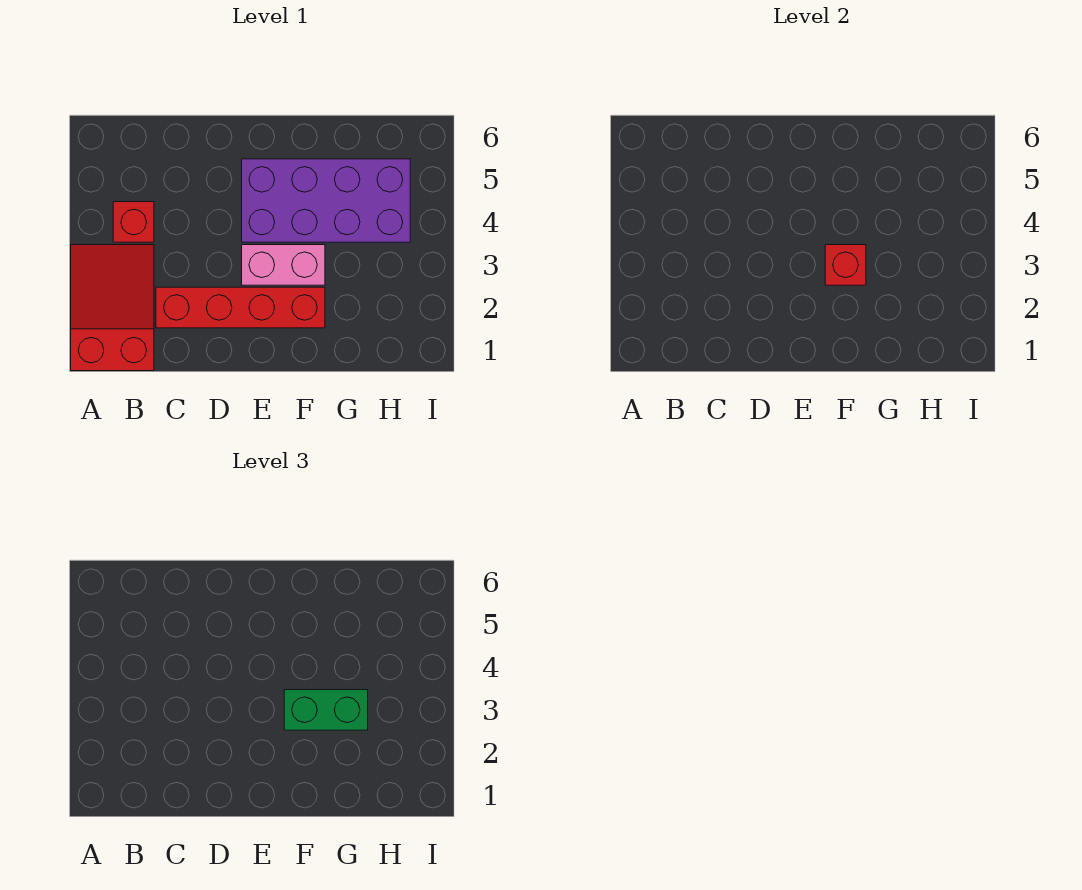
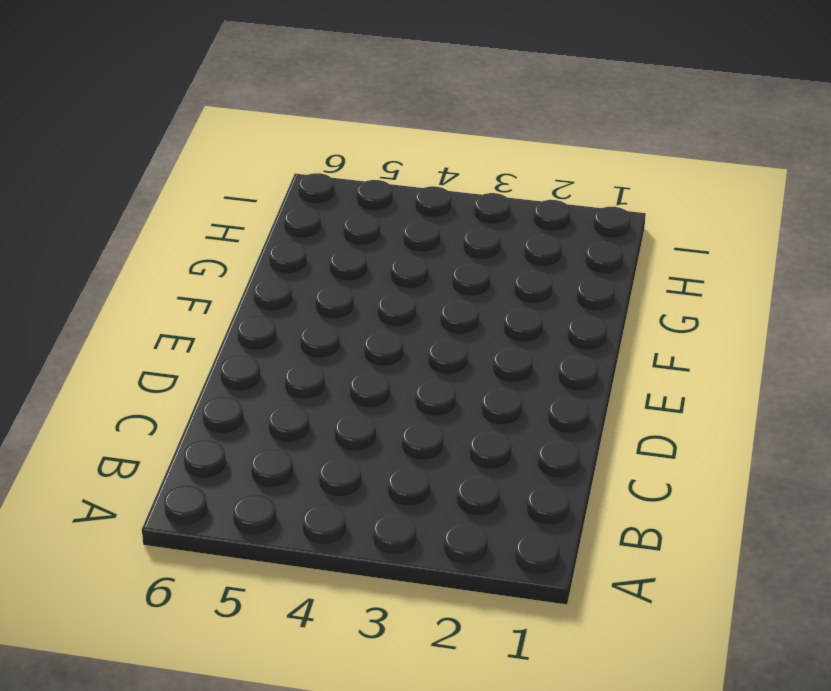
none -> red 2x3 slope [71,245,154,371]
none -> red 1x1 brick [113,202,154,242]

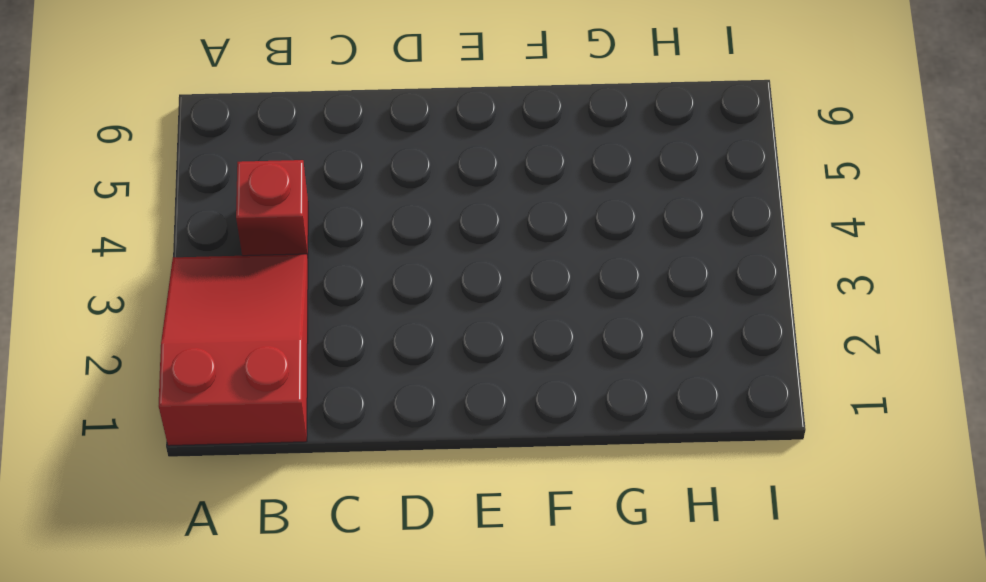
none -> red 1x4 brick [156,287,325,328]
none -> pink 1x2 brick [242,245,325,285]

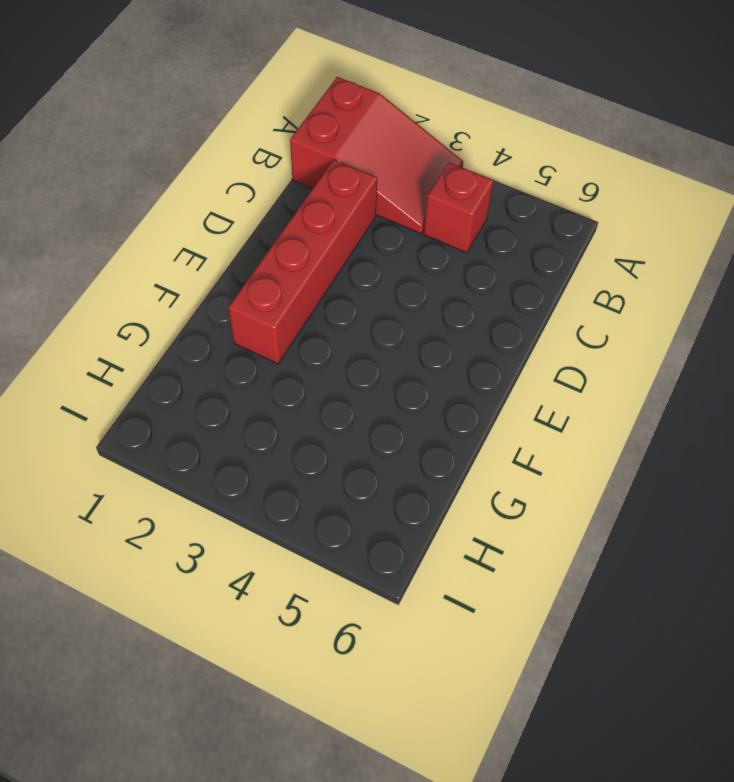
none -> pink 1x2 brick [242,245,325,285]
none -> purple 2x4 brick [242,159,410,242]

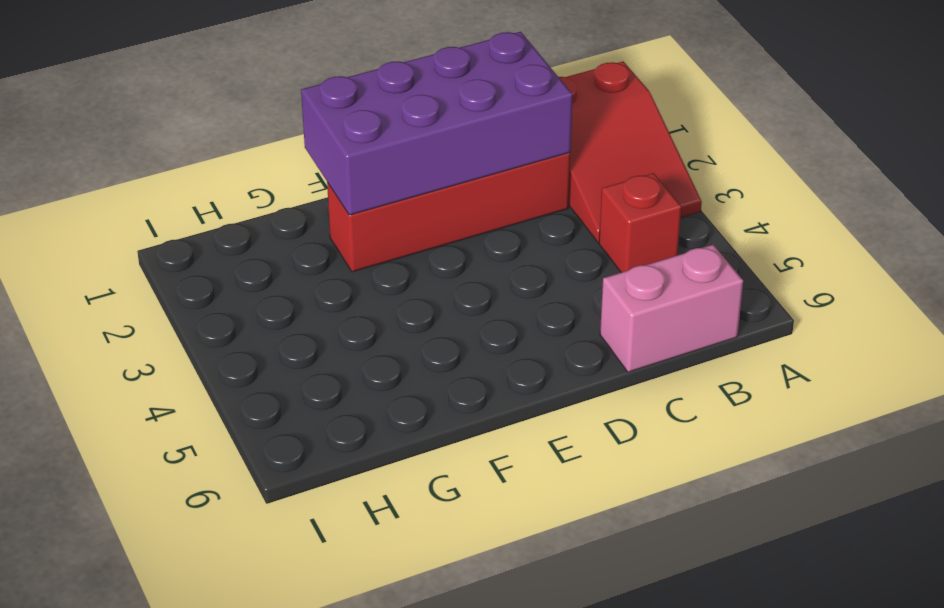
pink 1x2 brick [600,245,743,372] -> pink 1x2 brick moved to [242,245,325,285]
purple 2x4 brick [301,32,573,215] -> purple 2x4 brick moved to [242,159,410,242]
none -> red 1x1 brick [825,245,866,285]
none -> green 1x2 brick [284,690,368,730]

